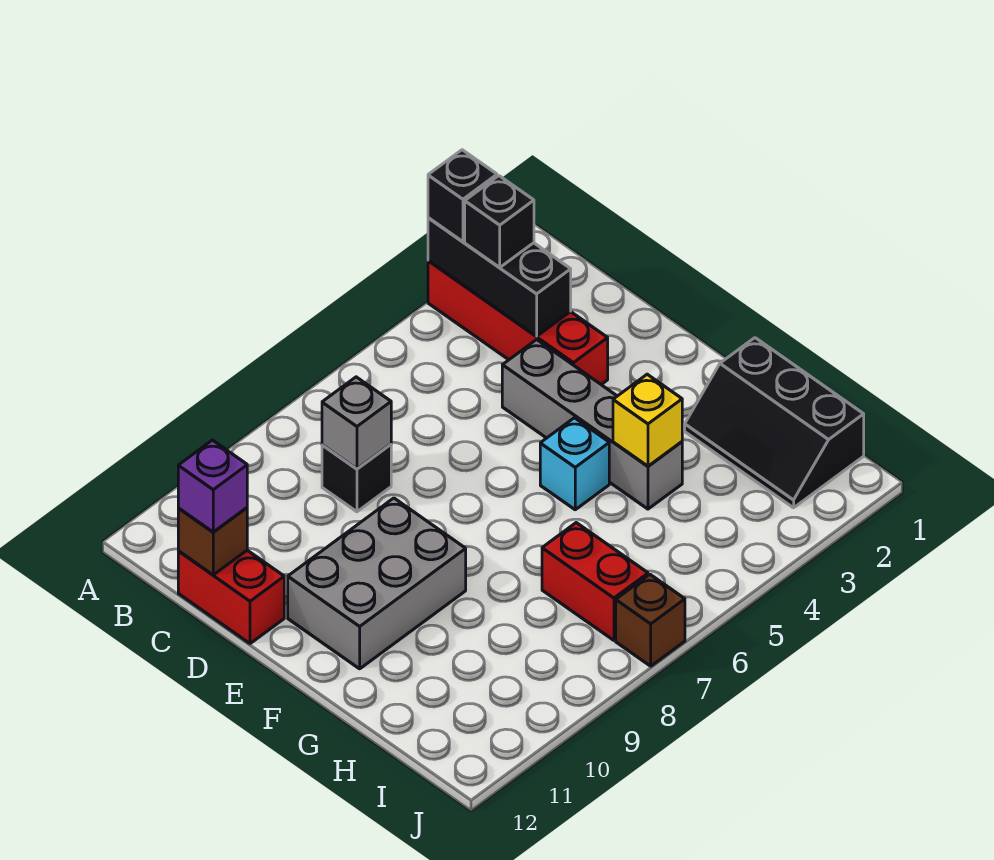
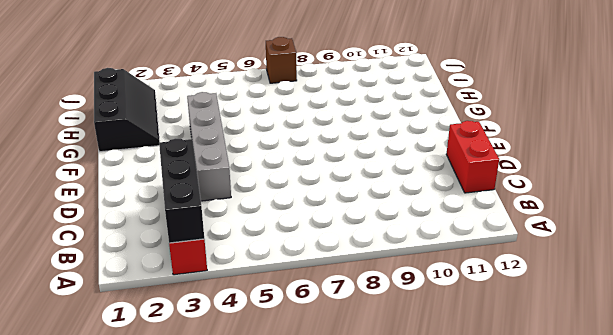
none -> black 1x1 brick [322,444,391,512]
none -> grey 2x3 brick [288,498,466,669]
none -> cyan 1x1 brick [540,418,609,510]

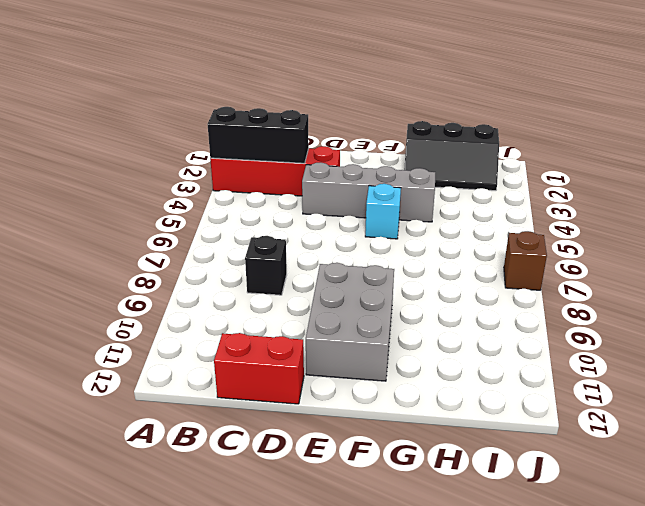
none -> red 1x2 brick [542,523,648,640]
none -> grey 1x1 brick [322,377,391,469]
none -> brown 1x1 brick [178,508,247,575]

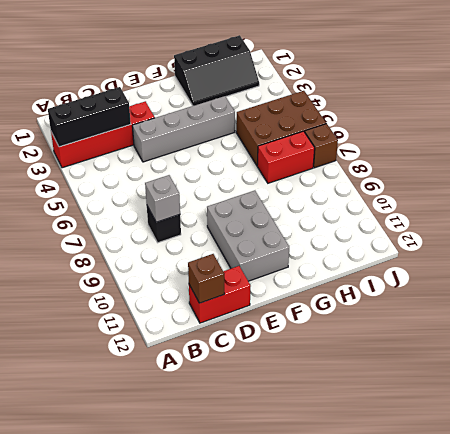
brown 2x3 brick [236,91,326,165] -> none
none -> cyan 1x1 brick [540,418,609,510]
none -> yellow 1x1 brick [613,374,682,466]
none -> black 1x1 brick [428,150,497,242]

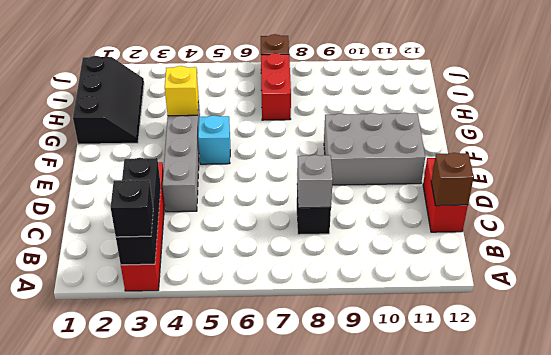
none -> black 1x1 brick [465,176,534,268]
none -> purple 1x1 brick [178,440,247,532]

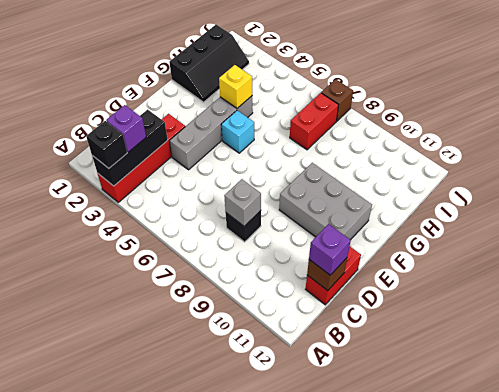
purple 1x1 brick [106,105,146,152] -> black 1x1 brick [465,176,534,268]

